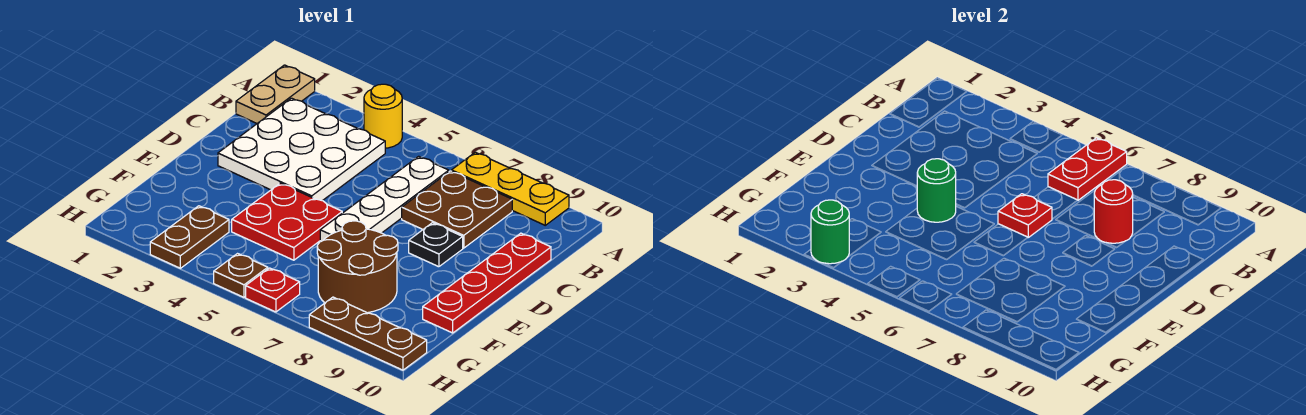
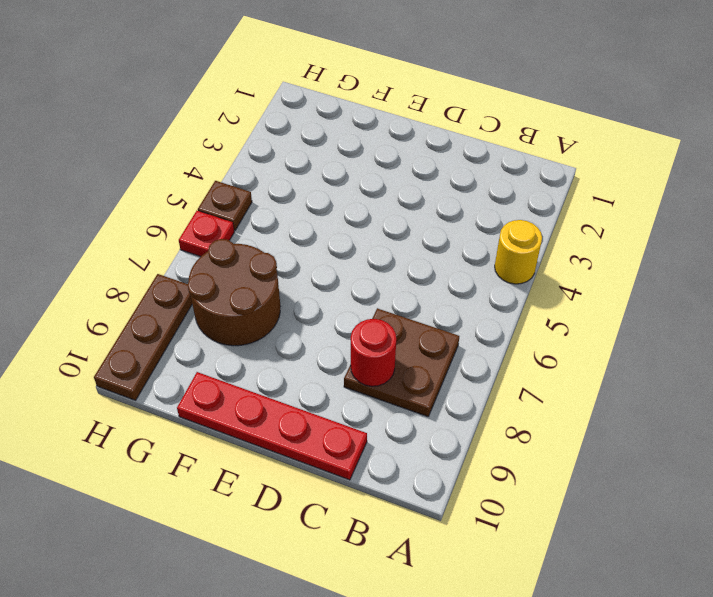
none -> tan 1x2 plate [236,65,315,123]
none -> yellow 1x3 plate [452,152,569,225]
none -> white 3x3 plate [218,98,385,201]

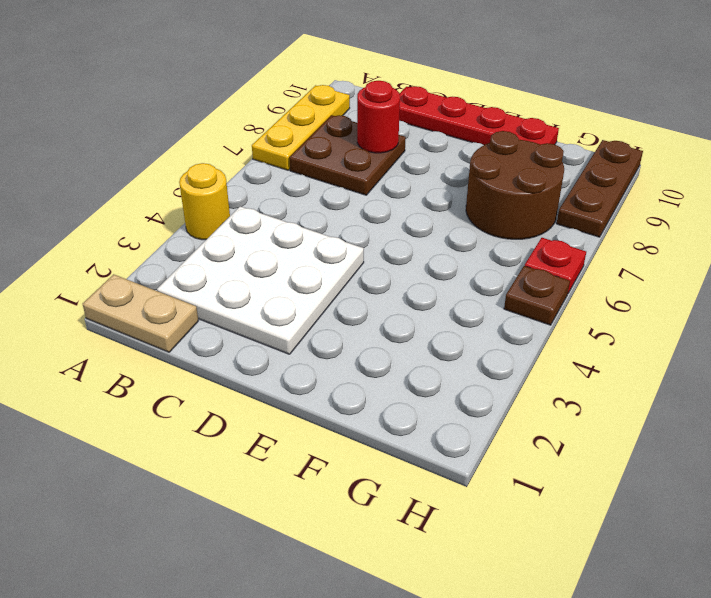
none -> white 1x4 plate [320,156,449,242]
none -> black 1x1 plate [409,223,463,267]
none -> red 2x2 plate [232,183,342,260]

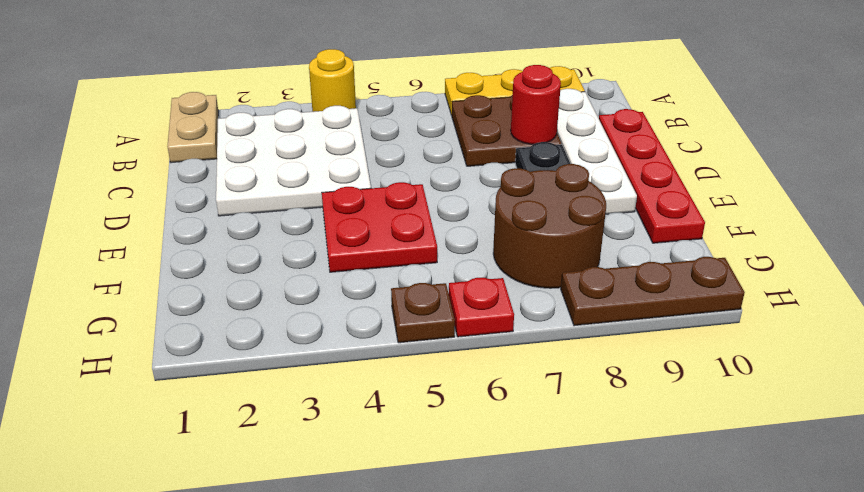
white 1x4 plate [557,89,637,214] -> white 1x4 plate moved to [320,156,449,242]
none -> brown 1x2 plate [150,206,229,268]
none -> red 1x2 plate [1048,138,1127,200]
none -> red 1x1 plate [998,194,1052,237]

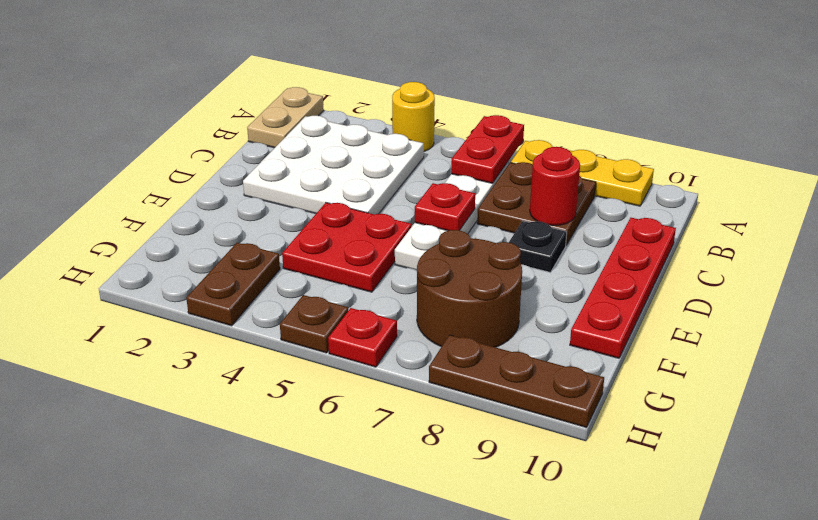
none -> green 1x1 round brick [917,159,956,222]
none -> green 1x1 round brick [811,200,849,264]

